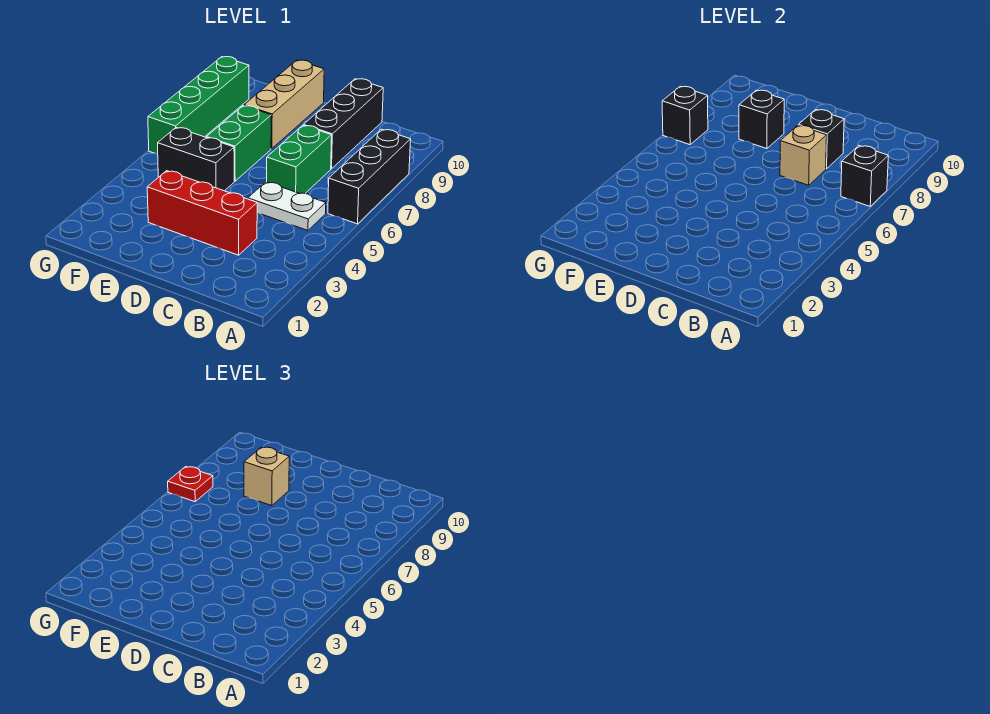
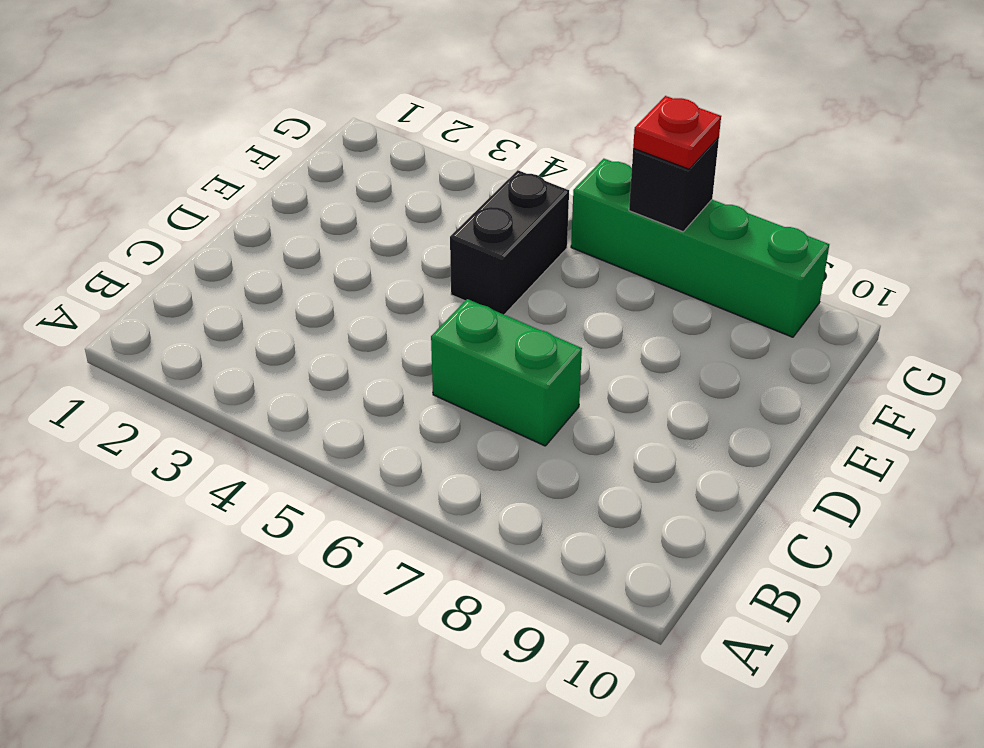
none -> black 1x3 brick [328,129,411,224]
none -> white 1x2 plate [248,182,326,230]
none -> red 1x3 brick [147,171,257,255]

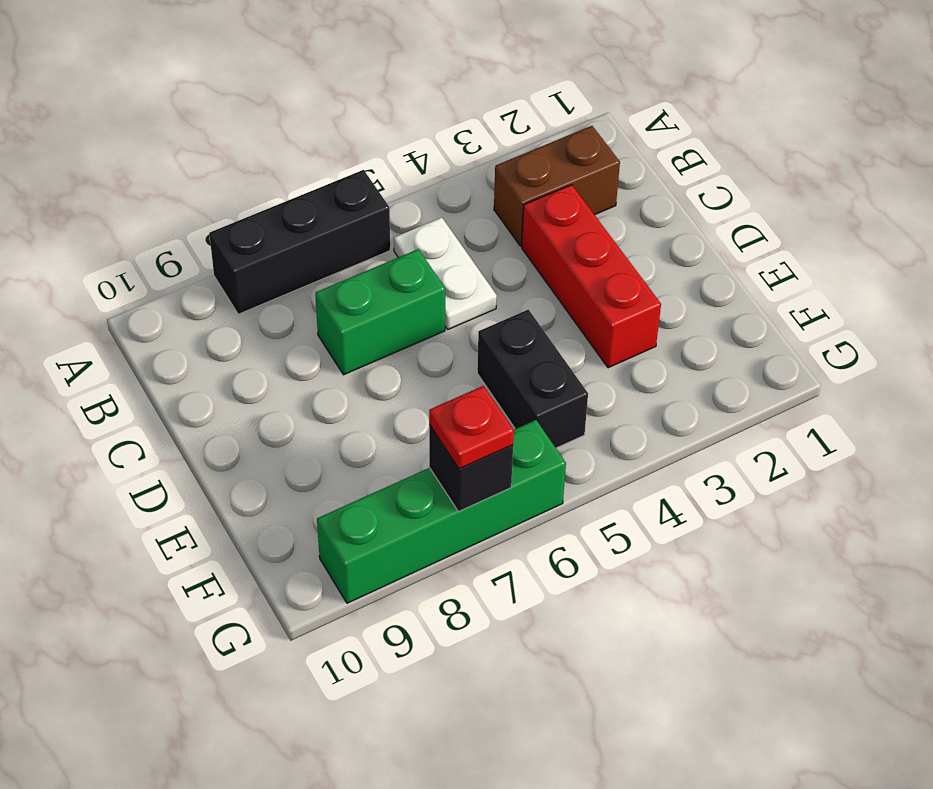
brown 1x2 brick [494,126,620,246] -> none
none -> black 1x3 brick [304,79,383,169]
none -> green 1x2 brick [207,106,271,181]
none -> tan 1x3 brick [244,60,324,149]

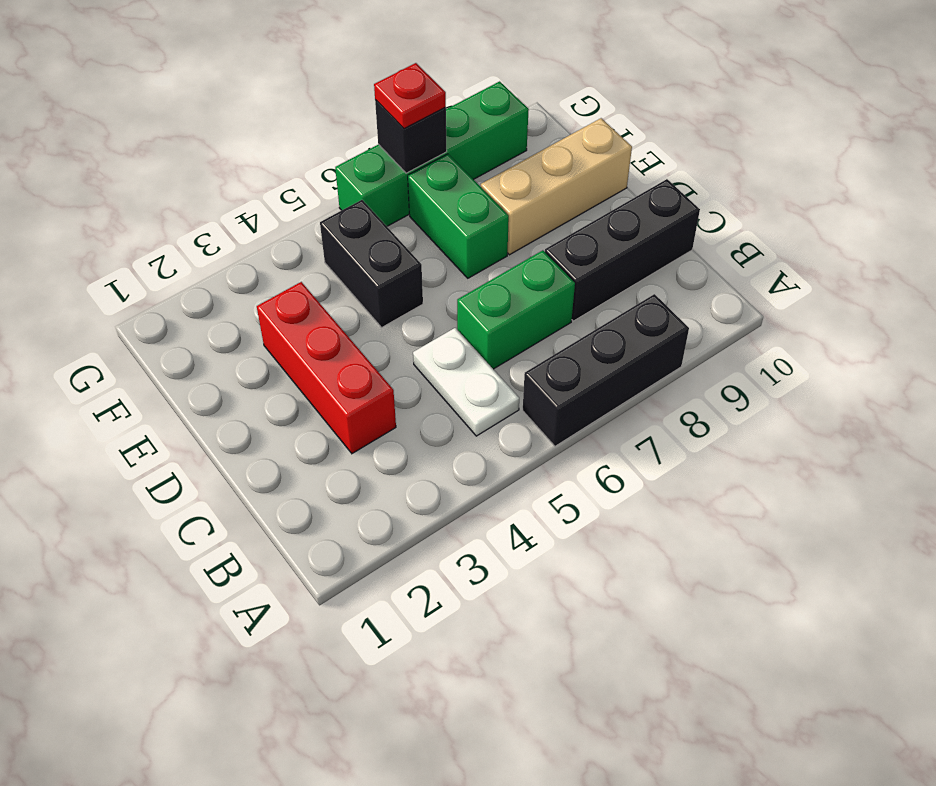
green 1x2 brick [408,154,509,278] -> green 1x2 brick turned to [207,106,271,181]
none -> black 1x1 brick [841,146,888,206]
none -> tan 1x1 brick [780,125,827,185]
none -> black 1x1 brick [799,109,844,169]

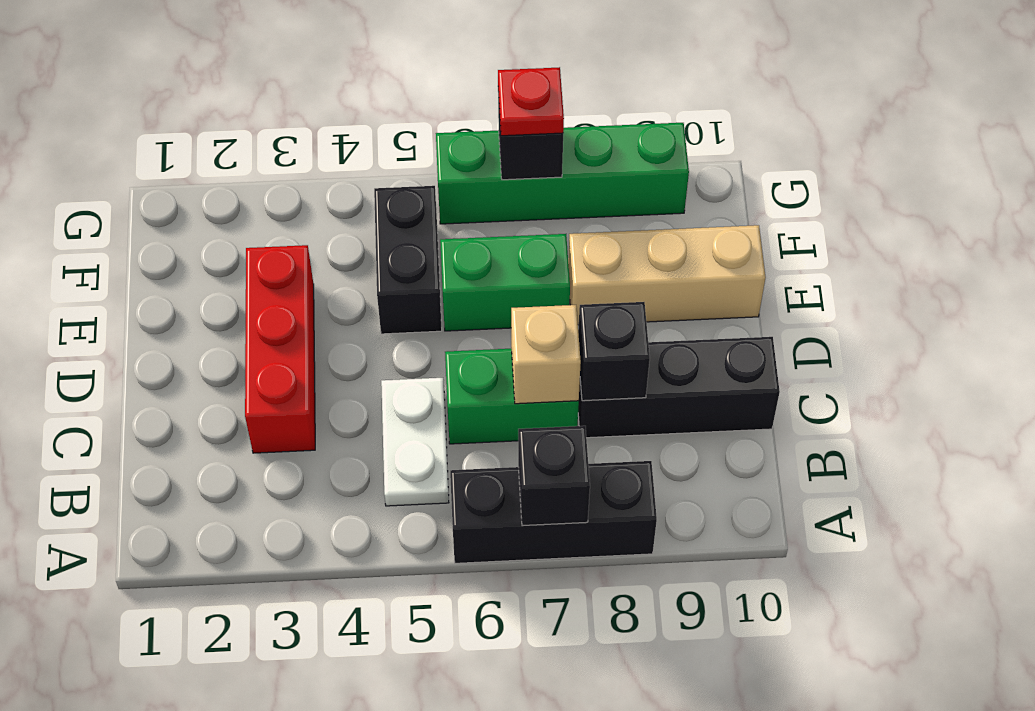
none -> black 1x1 brick [739,90,784,149]
none -> tan 1x1 brick [244,447,289,506]

